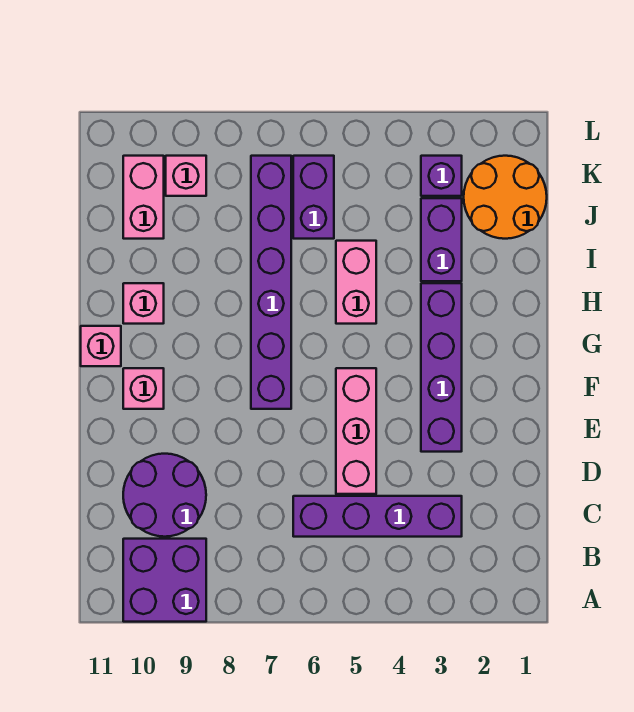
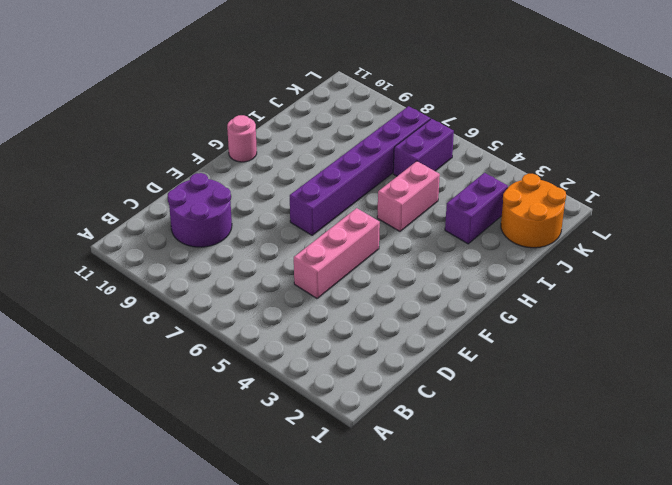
pink 1x1 round brick [227,115,257,162] -> pink 1x1 brick [81,326,121,366]
none -> purple 2x2 brick [123,539,206,622]
none -> purple 1x4 brick [293,496,462,537]
none -> purple 1x4 brick [421,283,462,452]

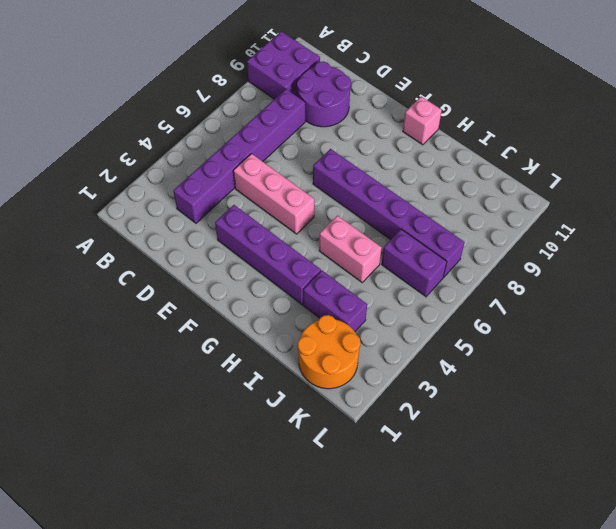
purple 1x6 brick [173,89,305,223] -> purple 1x4 brick [293,496,462,537]
none -> pink 1x1 brick [123,368,164,409]
none -> pink 1x1 brick [123,283,164,324]
none -> pink 1x2 brick [123,156,164,239]

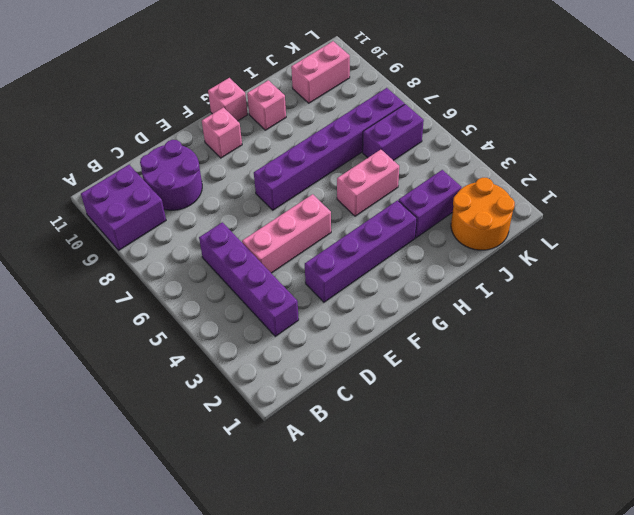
none -> purple 1x1 brick [421,156,462,196]
none -> pink 1x1 brick [166,156,206,196]

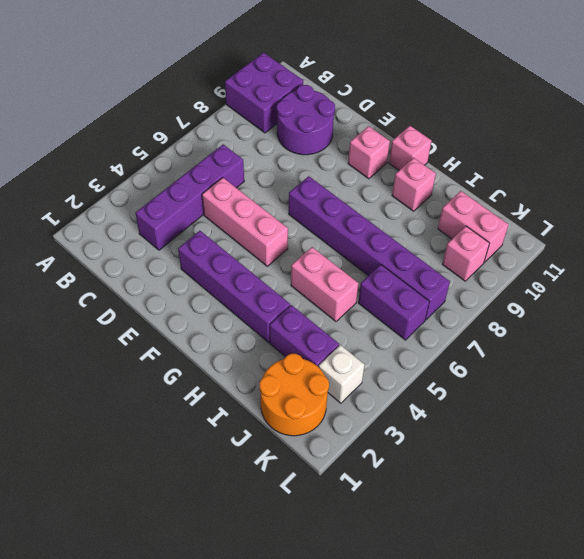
white 1x1 brick [319,345,365,403] -> purple 1x1 brick [421,156,462,196]

